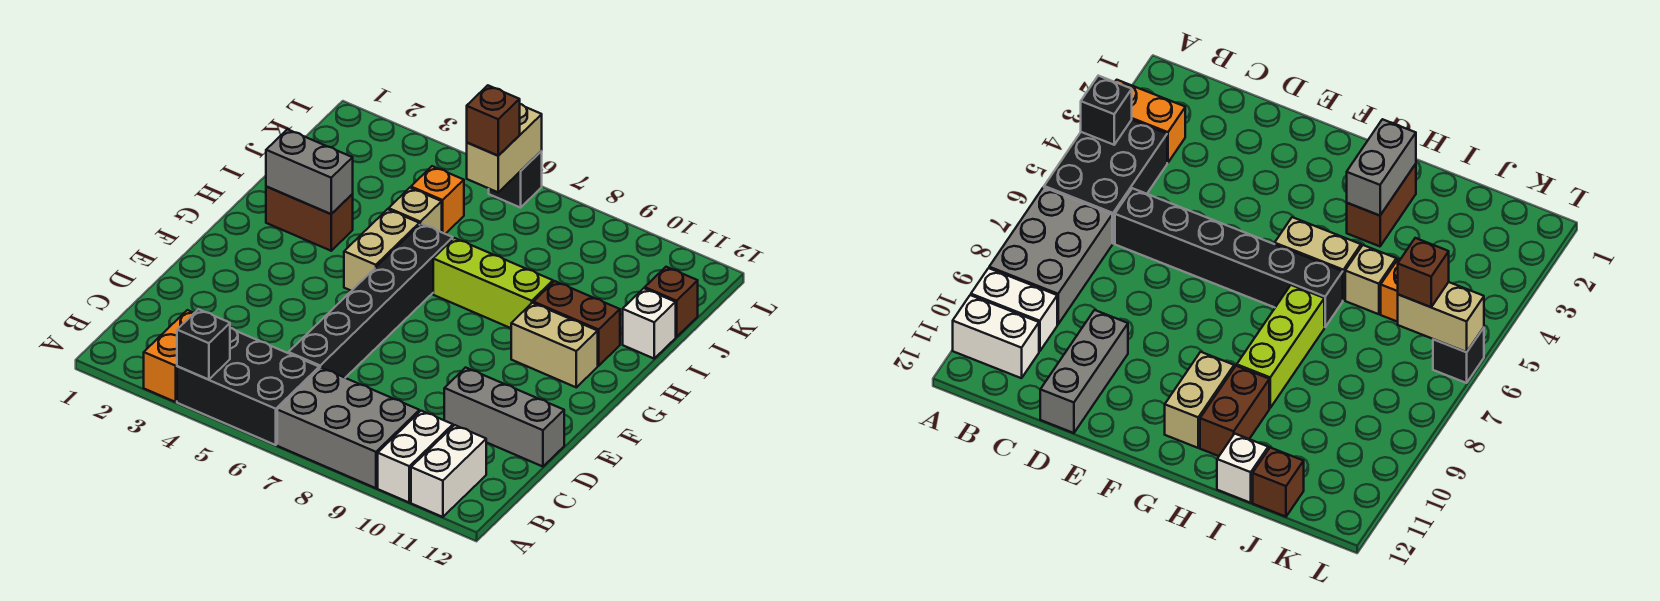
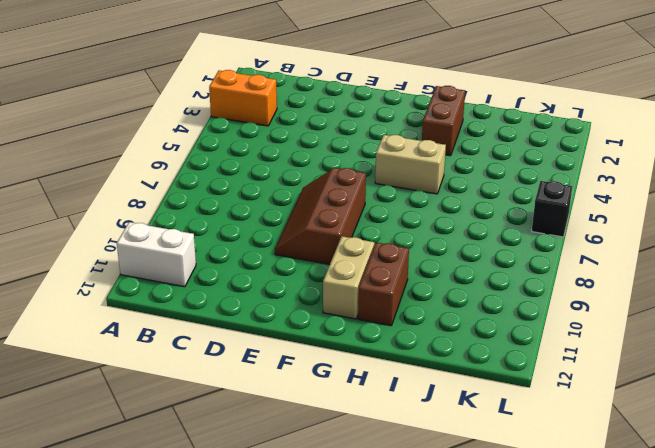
brown 2x3 slope [275,168,366,265] -> none
none -> black 2x3 brick [177,328,319,445]
none -> grey 2x3 brick [277,368,419,488]
none -> white 1x2 brick [378,411,453,502]

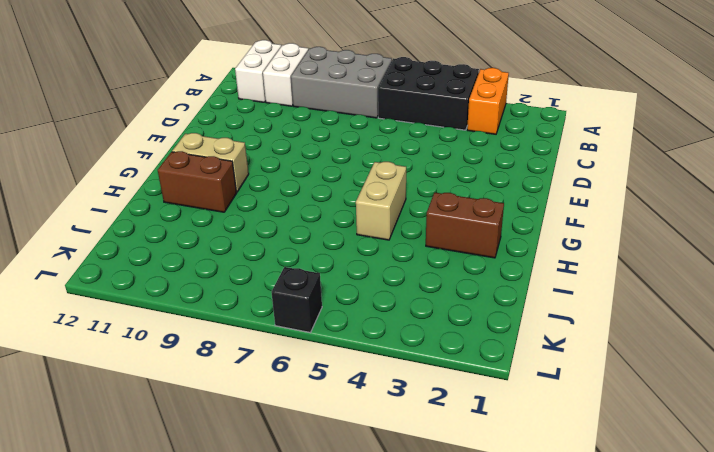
none -> black 1x6 brick [288,224,453,378]
none -> grey 1x3 brick [444,367,564,467]
none -> lime 1x3 brick [433,238,553,328]

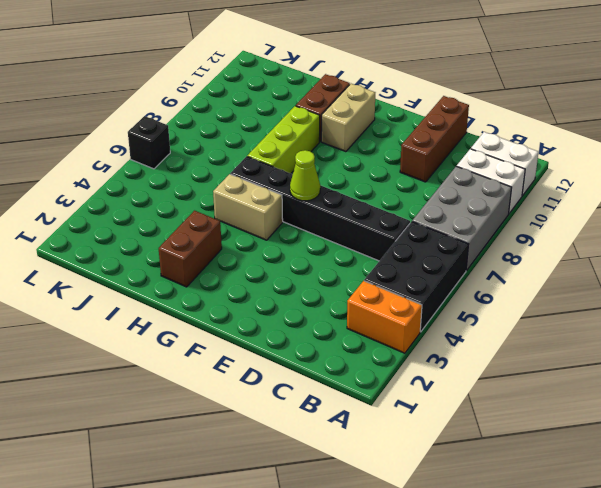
brown 1x3 brick [400,96,469,182] -> grey 1x3 brick [444,367,564,467]
lime 1x1 cone [290,150,320,201] -> none
none -> tan 1x1 brick [389,188,442,232]
none -> white 1x1 brick [623,288,676,358]
none -> orange 1x1 brick [411,166,464,234]

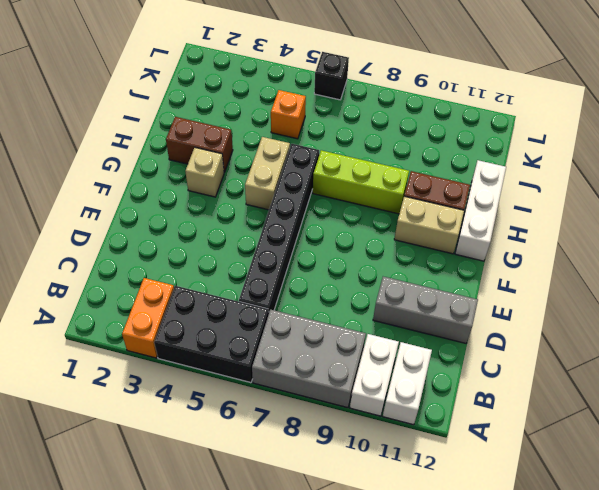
tan 1x1 brick [185,148,224,197] -> tan 1x1 brick moved to [389,188,442,232]
white 1x3 brick [455,160,506,261] -> white 1x1 brick [623,288,676,358]
none -> brown 1x1 brick [645,267,698,337]
none -> black 1x1 brick [177,309,230,380]
none -> grey 1x2 brick [266,129,353,214]

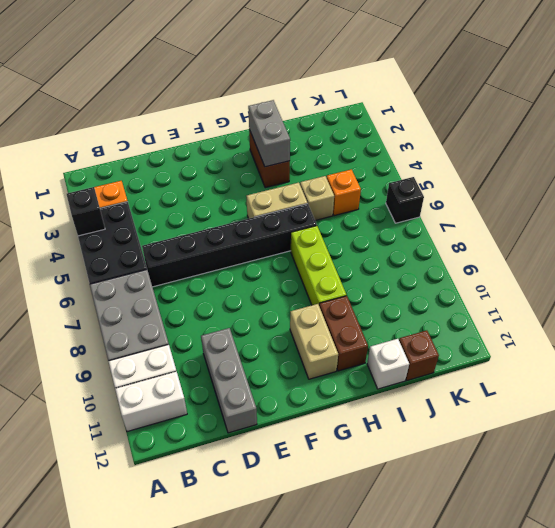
none -> tan 1x2 brick [467,104,542,192]
none -> brown 1x1 brick [467,85,520,156]

